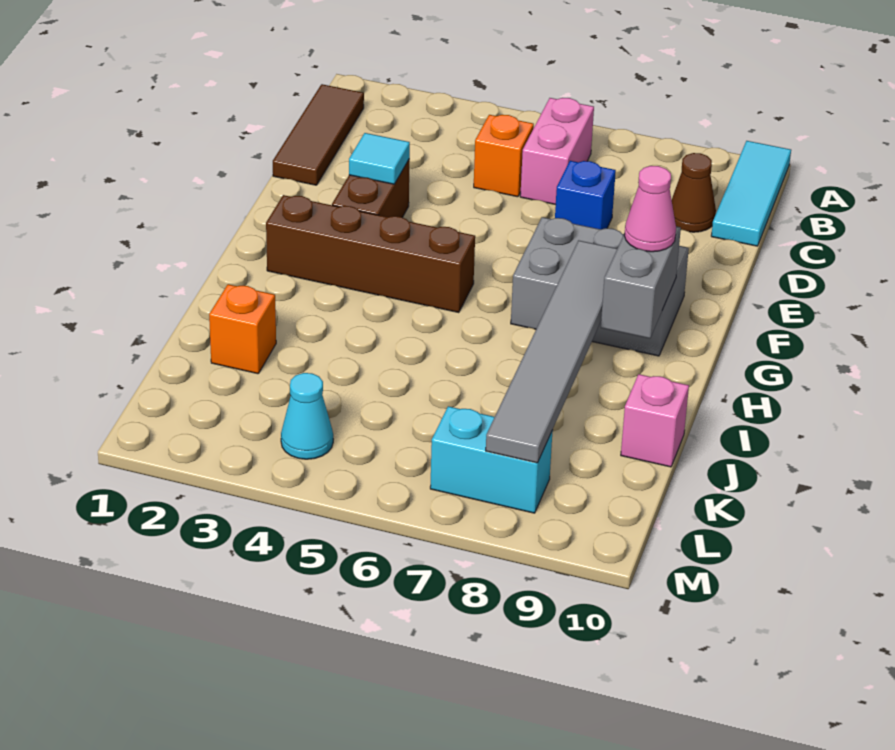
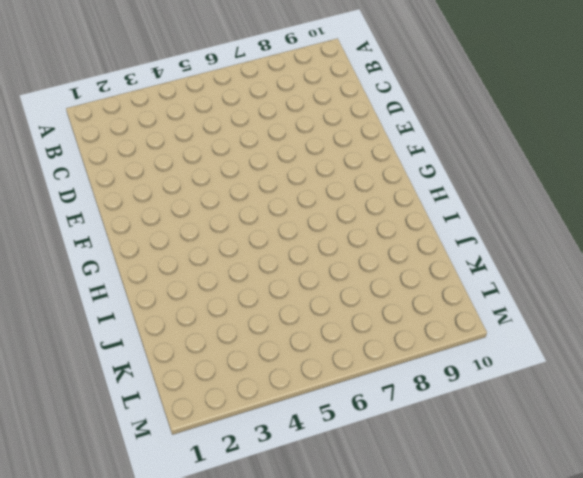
none -> cyan 1x3 tile [711,141,791,246]
none -> brown 1x3 tile [273,84,364,185]
none -> pink 1x2 brick [520,98,594,205]

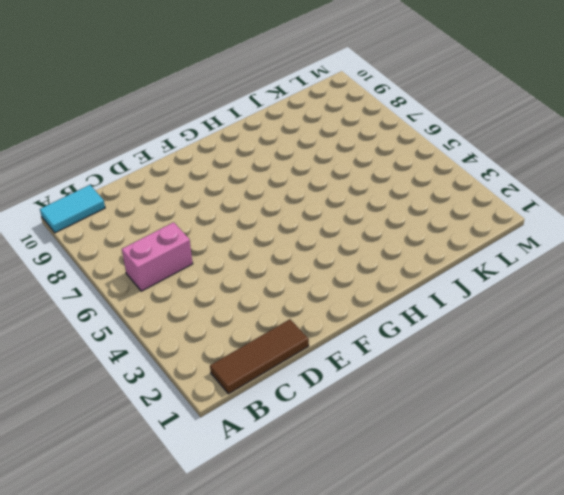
cyan 1x2 tile [40,185,105,233] -> cyan 1x3 tile [711,141,791,246]
none -> orange 1x1 brick [474,115,534,197]
none -> brown 1x1 cone [672,153,716,232]
none -> blue 1x1 brick [555,161,616,229]

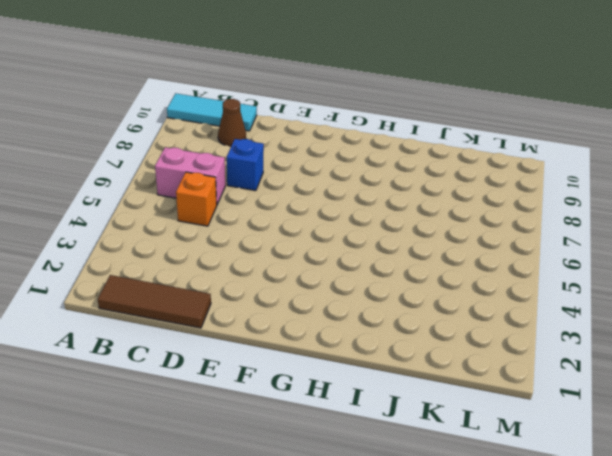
none -> brown 1x2 brick [332,159,410,217]
none -> grey 2x3 brick [511,217,689,356]
none -> brown 1x4 brick [266,195,475,313]

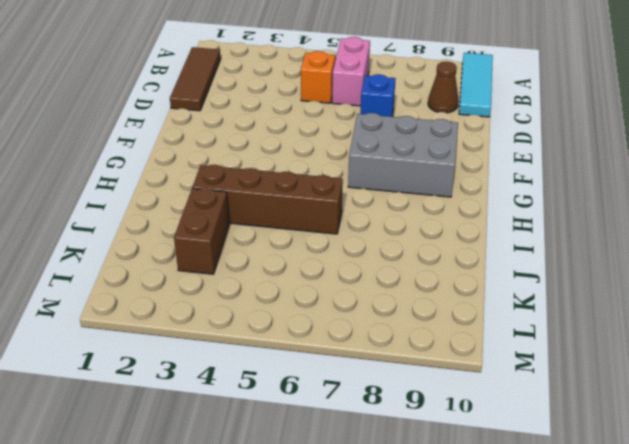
brown 1x4 brick [192,165,343,234] -> brown 1x4 brick moved to [266,195,475,313]
brown 1x2 brick [174,188,229,274] -> brown 1x2 brick moved to [332,159,410,217]
none -> orange 1x1 brick [209,284,276,374]
none -> pink 1x1 brick [621,374,689,467]
none -> cyan 1x1 cone [281,373,333,459]

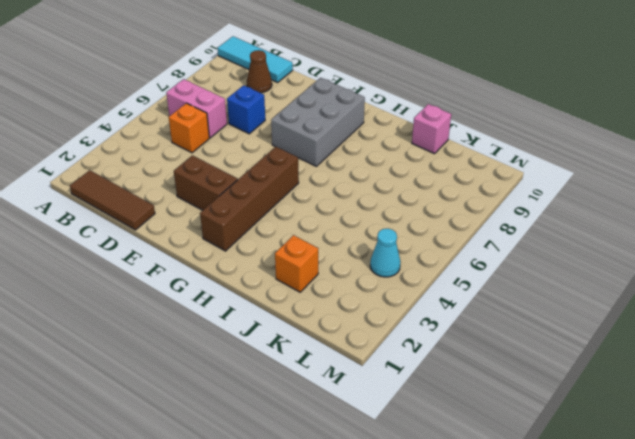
none -> cyan 1x2 brick [430,406,553,513]
none -> cyan 1x1 tile [349,133,410,184]
none -> grey 1x6 tile [486,240,617,463]

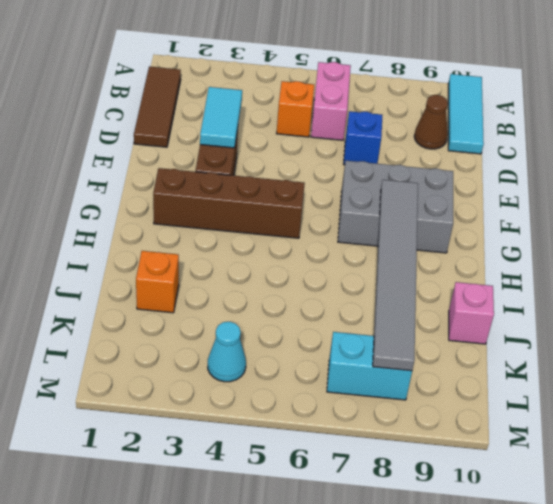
cyan 1x2 tile [200,87,242,148] -> cyan 1x1 tile [349,133,410,184]
none -> grey 1x2 brick [601,226,681,339]
none -> pink 1x1 cone [624,166,676,252]

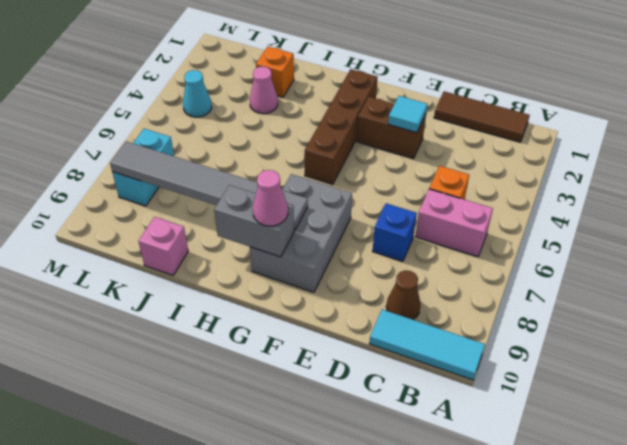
pink 1x1 cone [250,67,278,114] -> none

